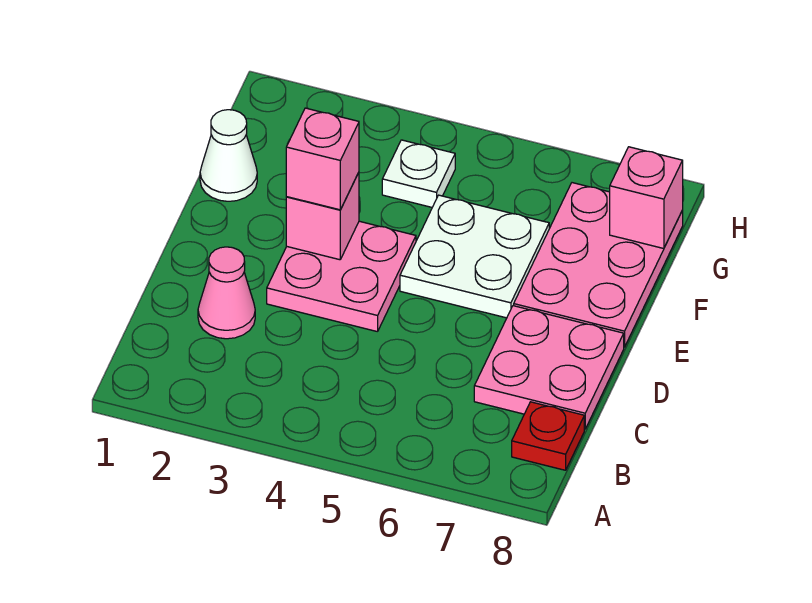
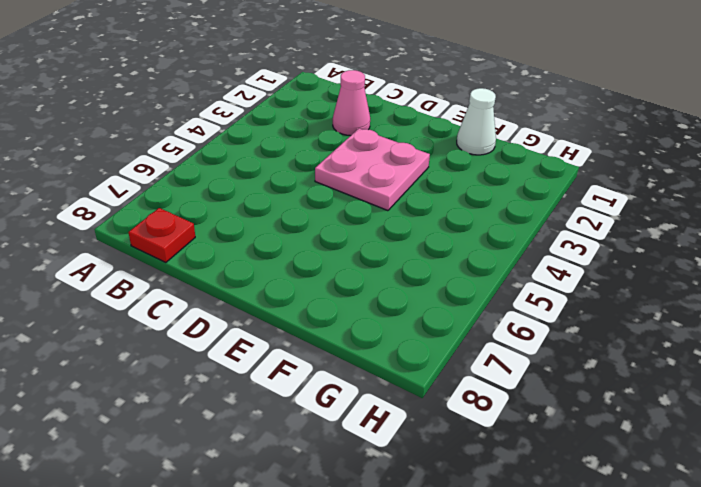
none -> pink 2x2 plate [474,306,624,429]
none -> white 2x2 plate [400,195,549,318]

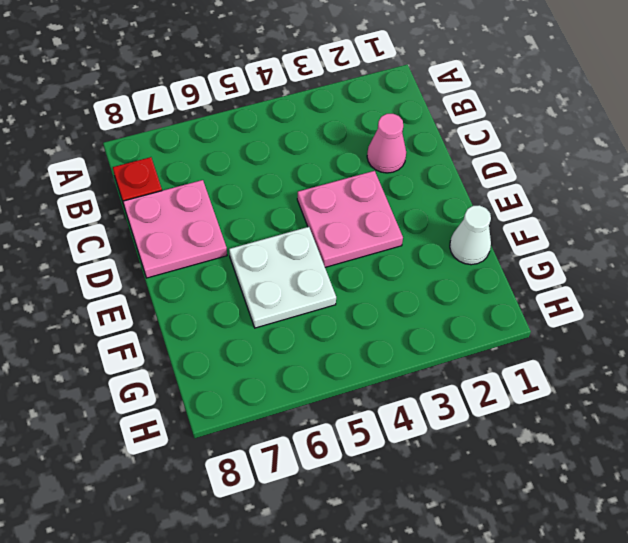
none -> pink 2x3 plate [514,183,683,347]
none -> white 1x1 plate [382,140,455,207]

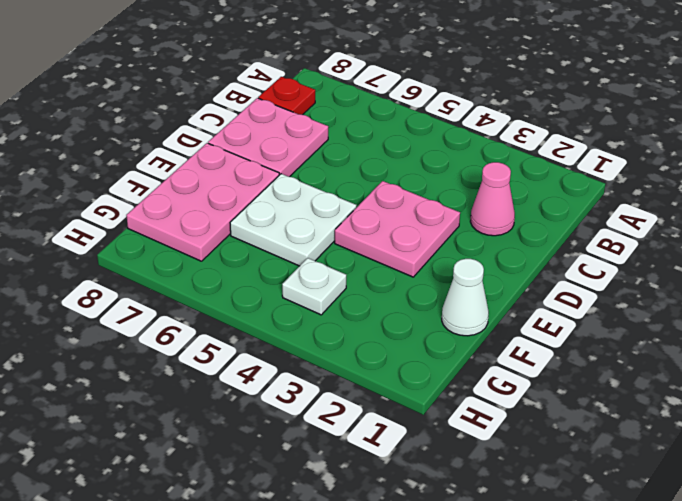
none -> pink 1x1 brick [286,172,359,260]
none -> pink 1x1 brick [610,147,683,249]

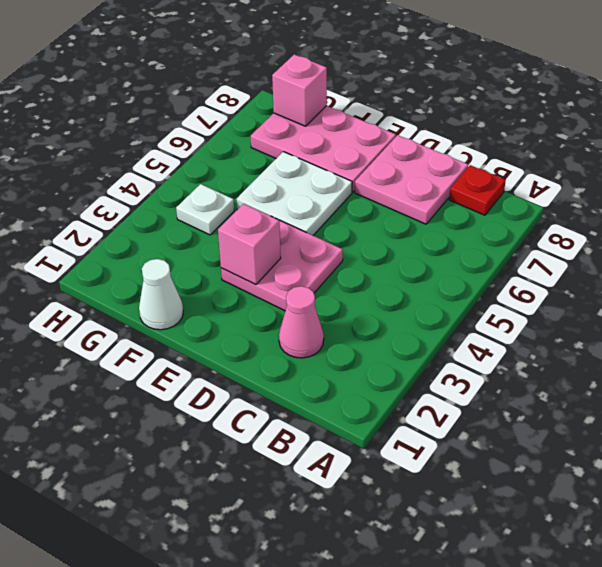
none -> pink 1x1 brick [286,108,359,210]

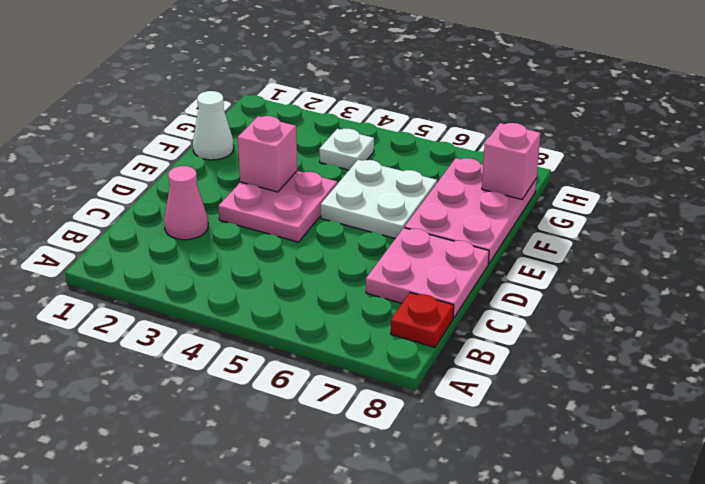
none -> pink 1x1 brick [286,108,359,210]

